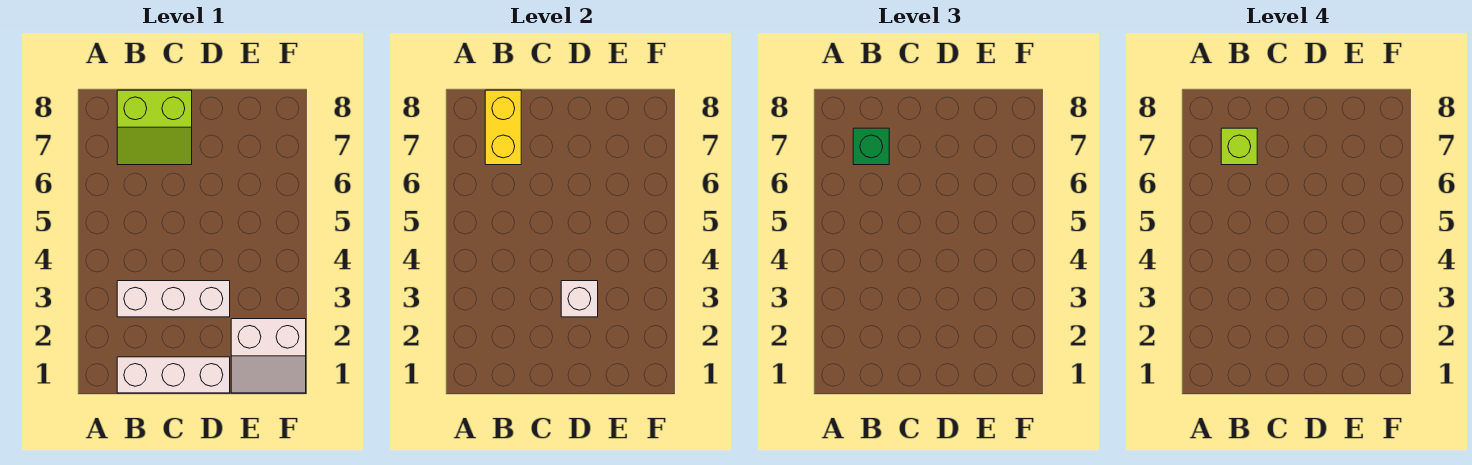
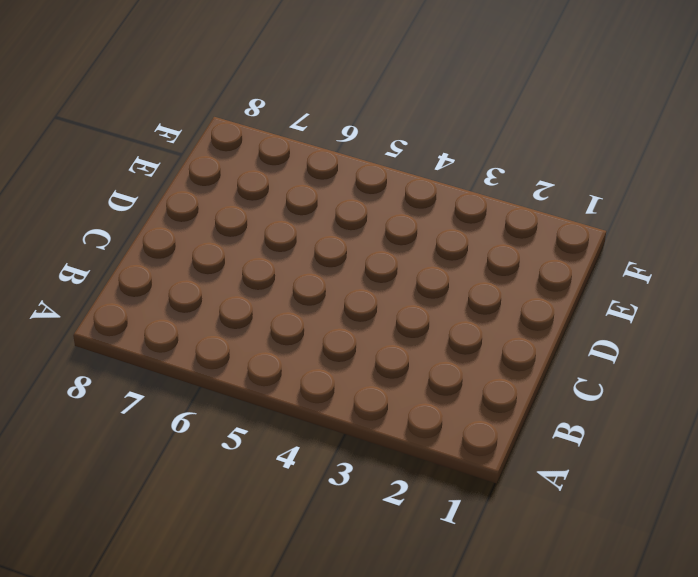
none -> white 1x3 brick [117,357,230,393]
none -> white 1x3 brick [117,281,230,317]

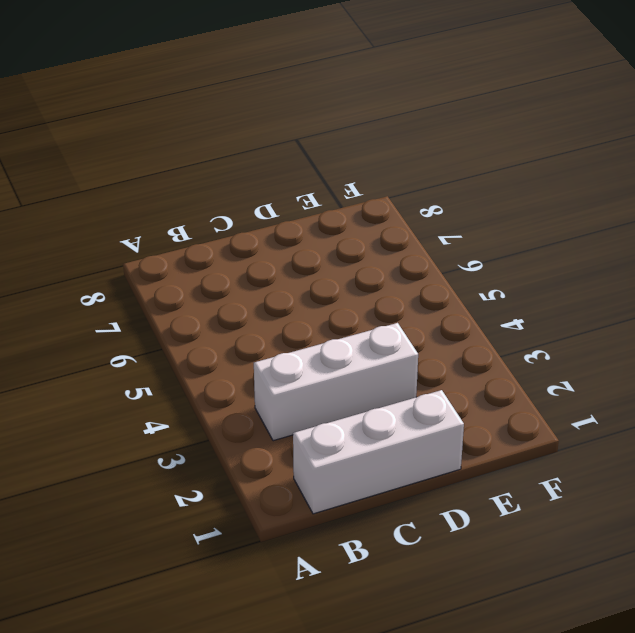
none -> lime 2x2 slope [117,90,192,165]
none -> white 2x2 slope [231,319,306,393]

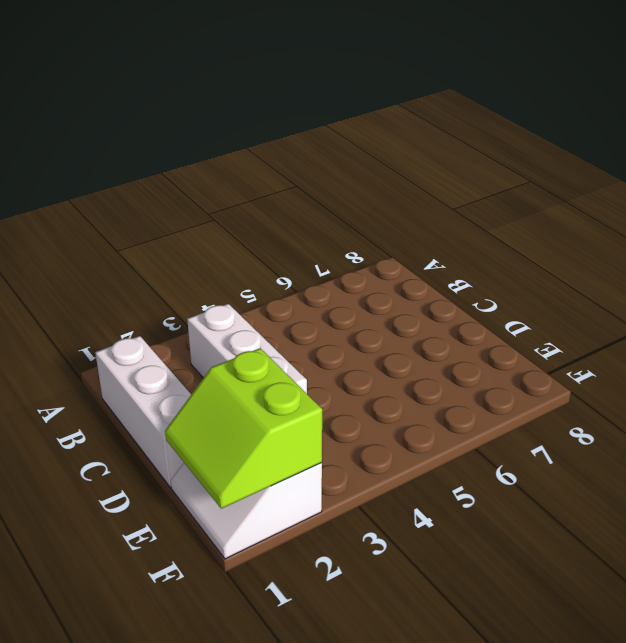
lime 2x2 slope [165,348,322,509] -> lime 2x2 slope moved to [117,90,192,165]
none -> yellow 1x2 brick [485,90,521,165]
none -> white 1x1 brick [561,281,598,317]

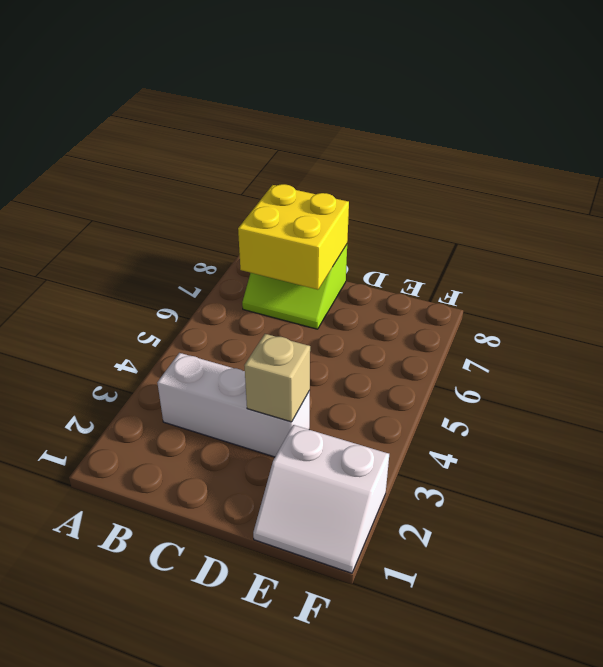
yellow 2x2 brick [238,184,349,290] -> yellow 1x2 brick [485,90,521,165]
tan 1x1 brick [244,334,310,422] -> white 1x1 brick [561,281,598,317]
none -> white 1x3 brick [117,357,230,393]
none -> green 1x1 brick [853,128,889,165]

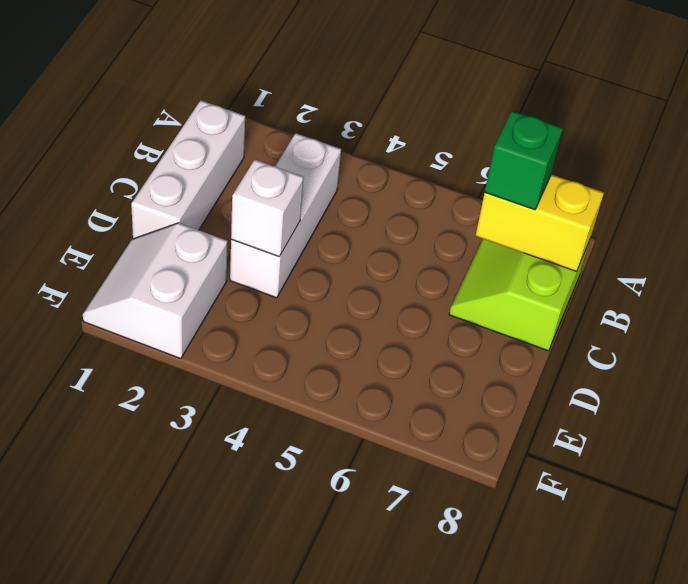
none -> lime 1x1 brick [1221,128,1257,165]

